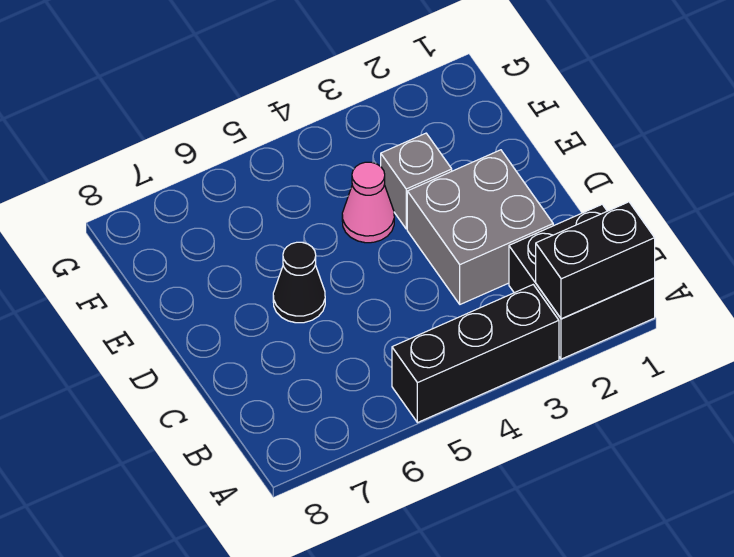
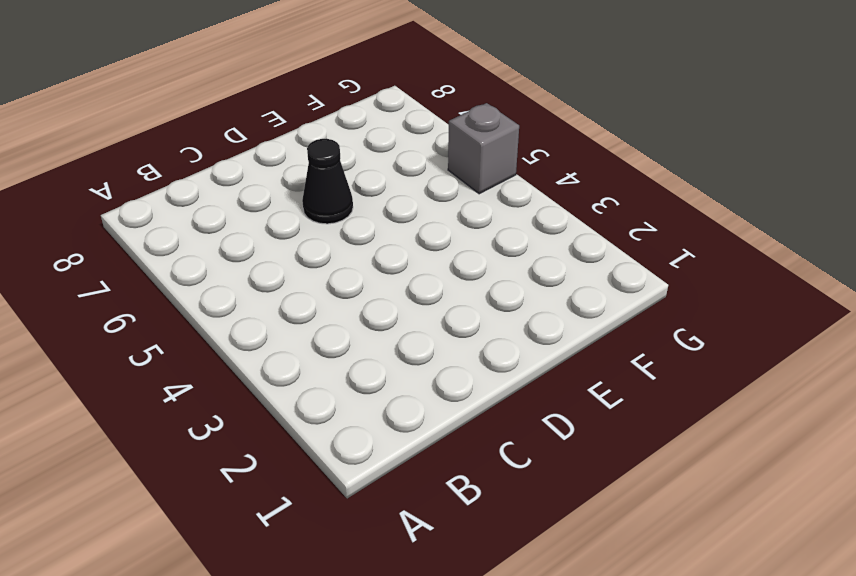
grey 1x1 brick [448,103,519,194] -> grey 1x1 brick moved to [381,133,452,229]
none -> black 2x2 brick [509,204,655,359]
none -> black 1x3 brick [392,285,559,423]

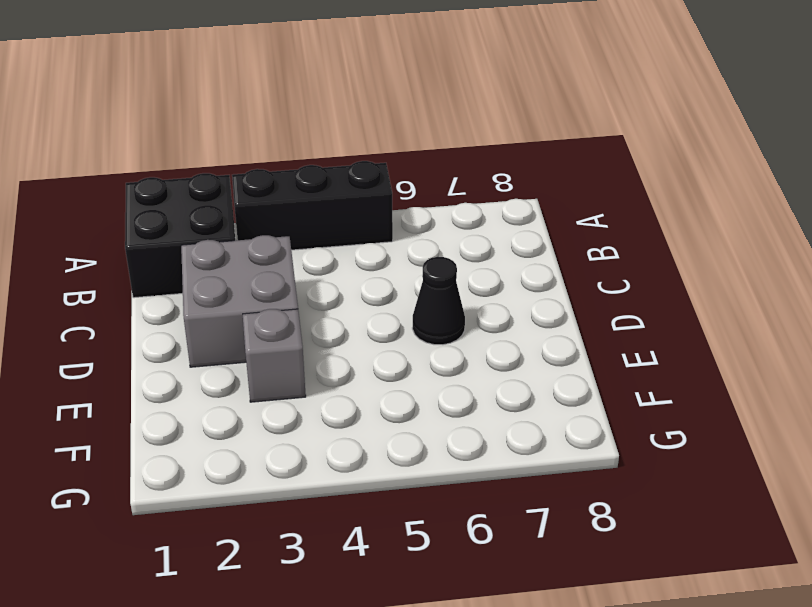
none -> pink 1x1 cone [342,162,394,243]
none -> black 1x2 brick [536,202,655,319]

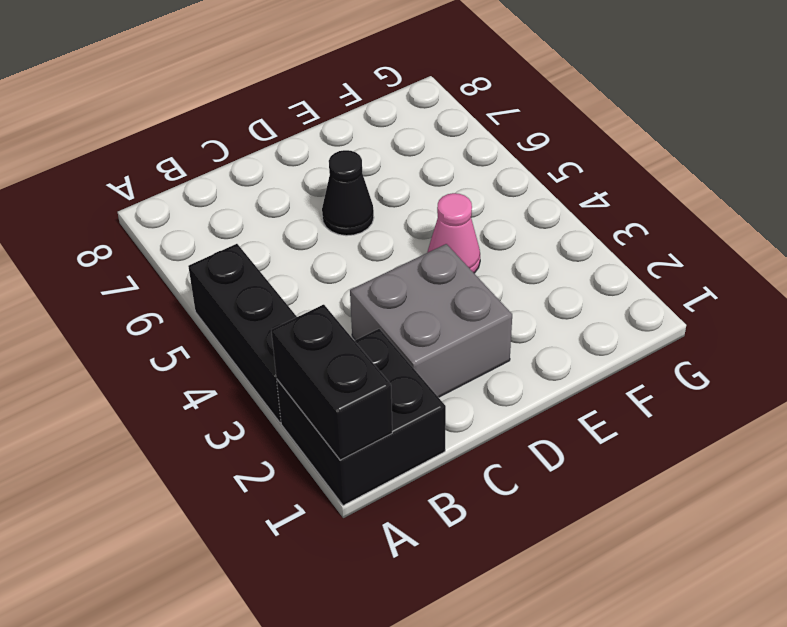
none -> grey 1x1 brick [381,133,452,229]

